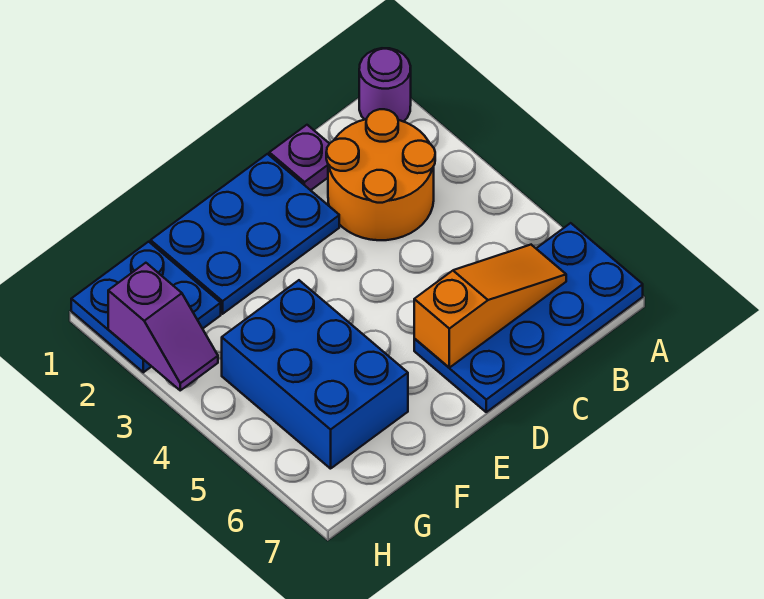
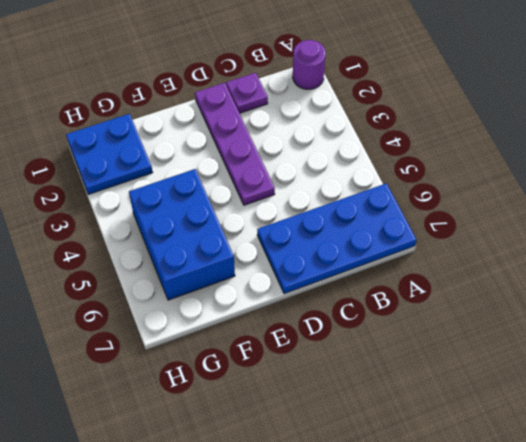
purple 1x4 plate [195,83,275,205] -> blue 2x3 plate [151,154,339,314]
none -> orange 2x2 round brick [326,109,435,240]
none -> orange 1x3 slope [414,245,566,368]

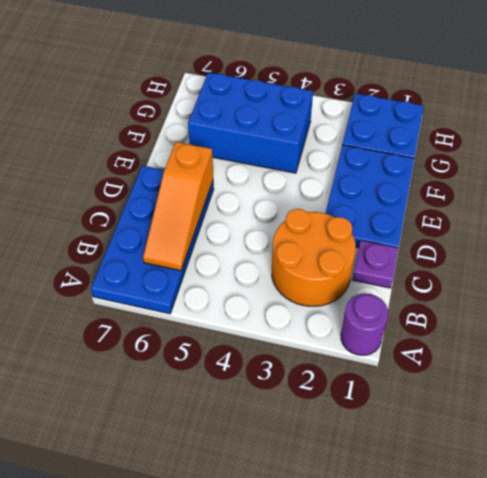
none -> purple 1x2 slope [108,263,218,390]

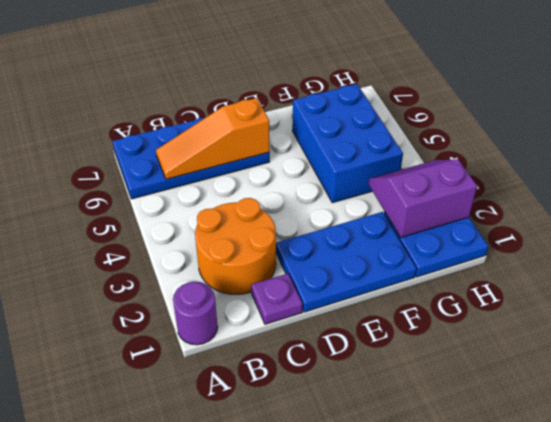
purple 2x2 slope [368,159,477,238] -> purple 1x2 slope [108,263,218,390]

